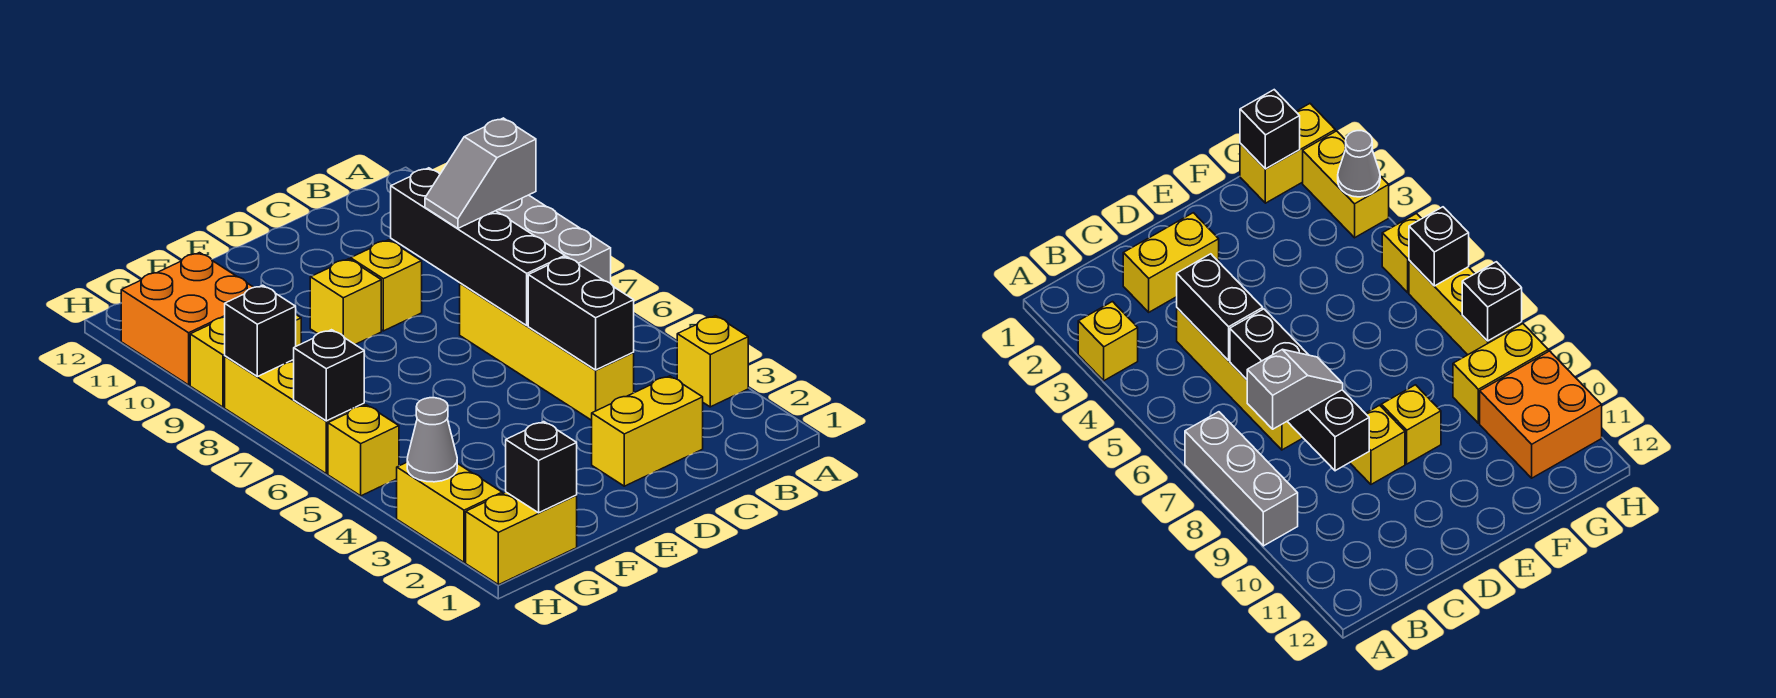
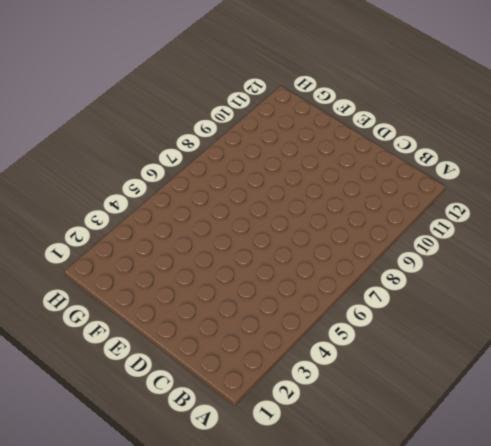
none -> yellow 1x1 brick [677,316,748,407]
none -> grey 1x3 brick [496,195,611,283]
none -> yellow 1x2 brick [592,376,703,486]

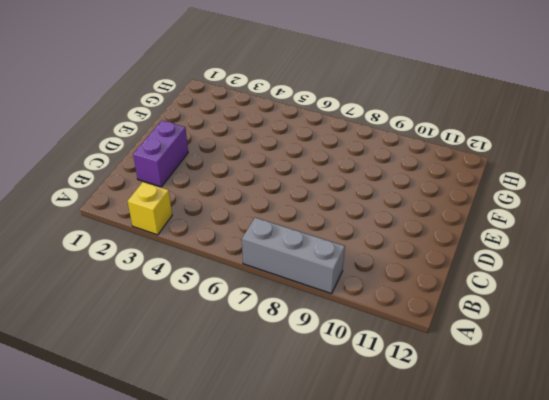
purple 1x2 brick [133,121,188,187] -> yellow 1x2 brick [592,376,703,486]
none -> yellow 1x4 brick [460,283,634,420]
none -> yellow 1x1 brick [351,240,422,331]
none -> yellow 1x1 brick [310,259,381,344]

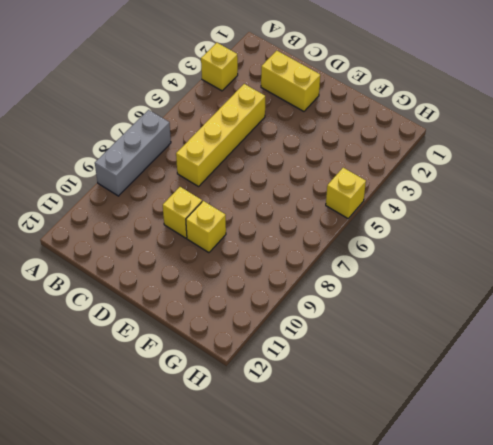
none -> yellow 1x2 brick [466,492,577,585]
none -> yellow 1x2 brick [190,315,301,407]
none -> orange 2x2 brick [121,253,254,385]

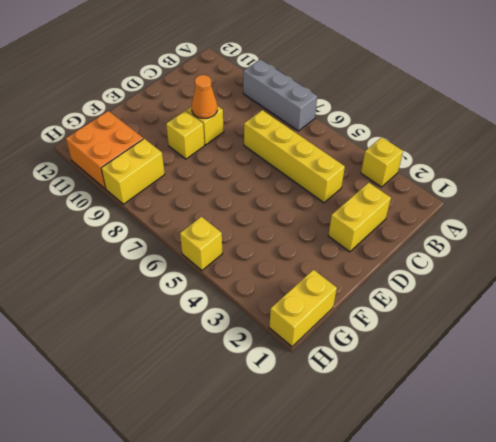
orange 1x1 cone [191,75,217,118] -> none
none -> yellow 1x2 brick [397,462,502,562]
none -> yellow 1x3 brick [225,356,364,474]
none -> black 1x2 brick [528,257,634,370]

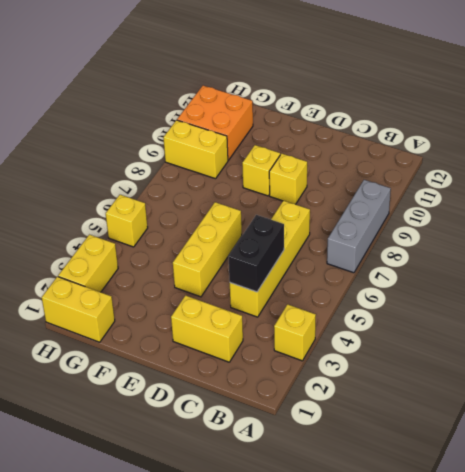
yellow 1x3 brick [173,202,242,297] -> yellow 1x3 brick moved to [225,356,364,474]
none -> black 1x4 brick [391,168,565,325]
none -> black 1x1 brick [506,422,577,513]
none -> grey 1x1 cone [407,398,457,482]

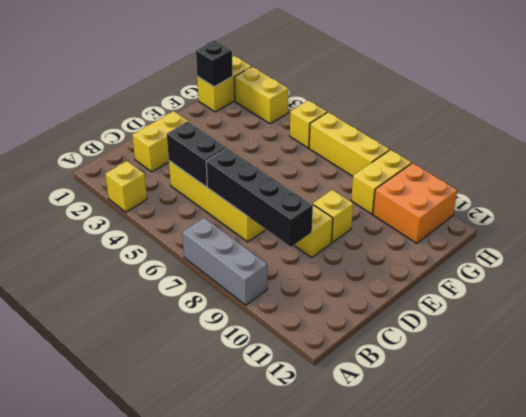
none -> grey 1x1 cone [407,398,457,482]
none -> black 1x1 brick [294,330,364,421]
none -> black 1x1 brick [225,285,296,377]

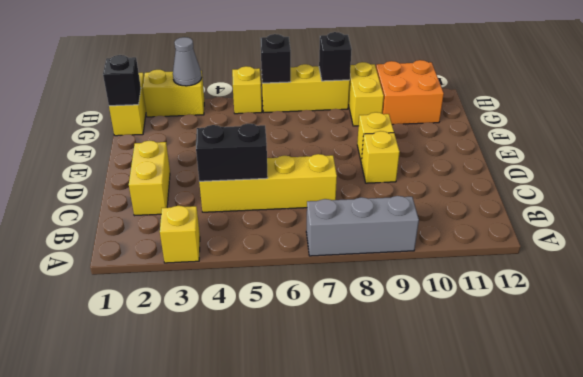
none -> black 1x4 brick [391,168,565,325]
none -> grey 1x2 slope [425,118,536,228]

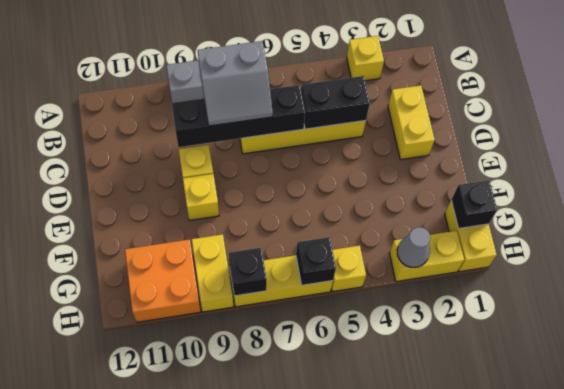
grey 2x2 slope [198,41,273,126] -> grey 1x2 slope [425,118,536,228]

